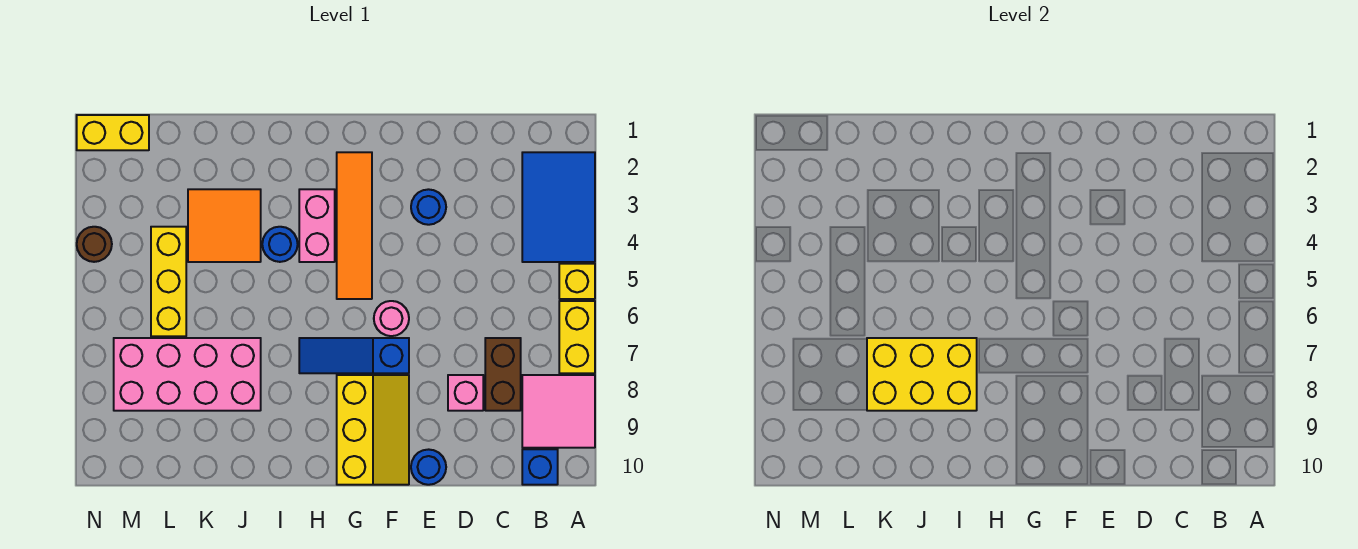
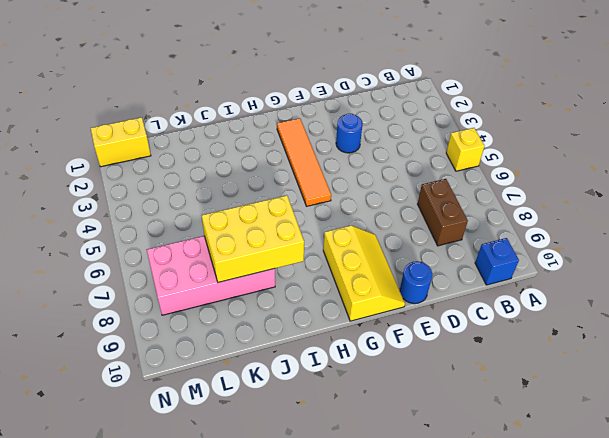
none -> blue 2x3 tile [522,152,595,262]
none -> yellow 1x2 brick [559,301,595,373]
none -> pink 2x2 tile [522,375,595,448]

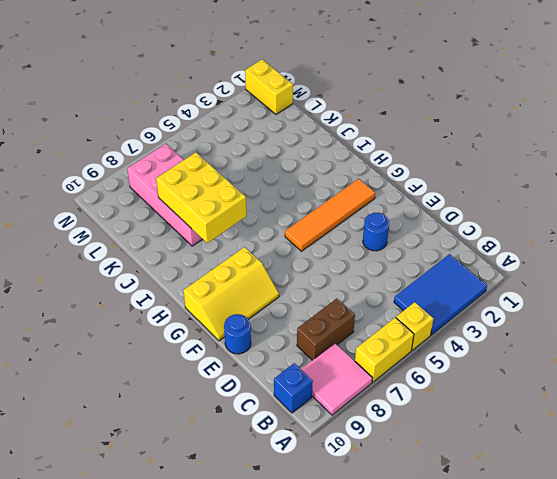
none -> pink 1x1 brick [448,375,483,411]
none -> pink 1x1 round brick [374,301,409,336]
none -> blue 1x3 slope [299,338,409,373]

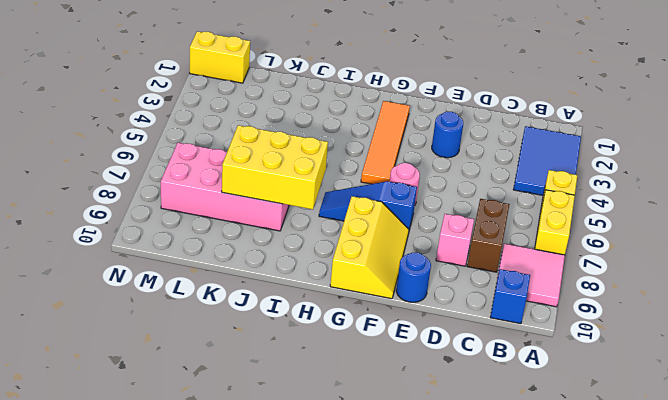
none -> pink 1x2 brick [299,189,335,262]
none -> blue 1x1 round brick [262,227,298,262]
none -> orange 2x2 tile [188,189,261,262]

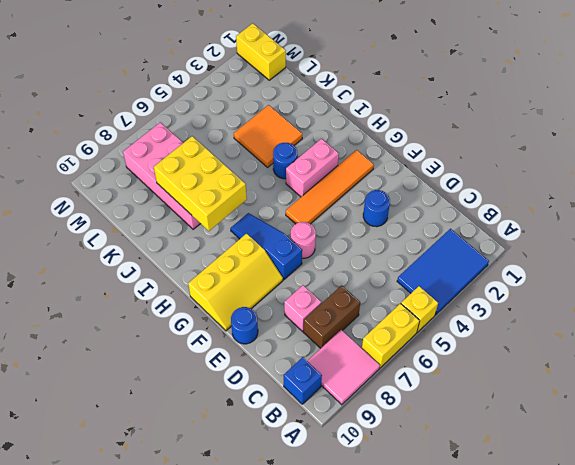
none -> yellow 1x3 brick [151,227,186,336]
none -> brown 1x1 round brick [77,227,112,262]

